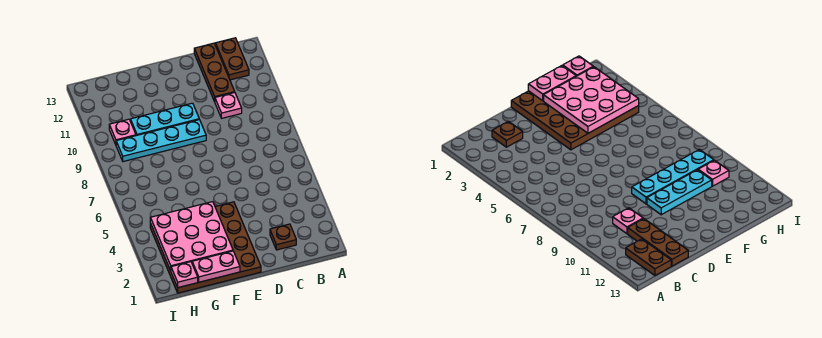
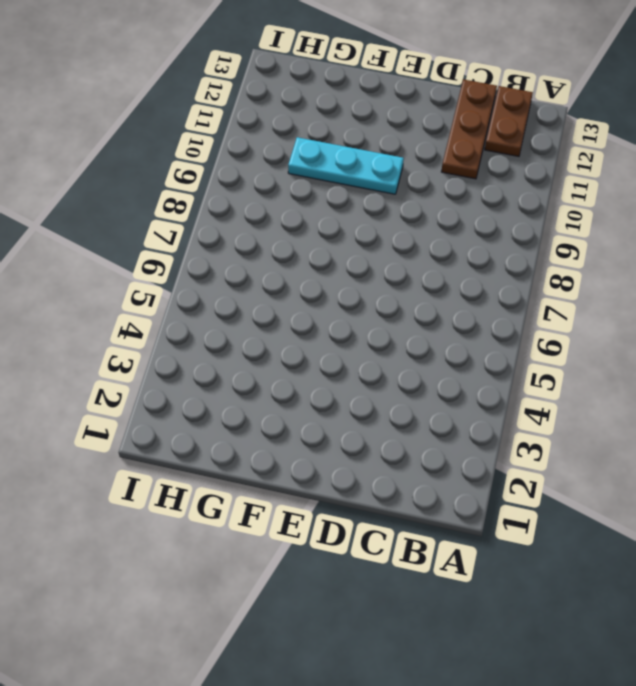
none -> brown 1x1 plate [270,224,296,250]
none -> pink 1x1 plate [215,93,242,118]

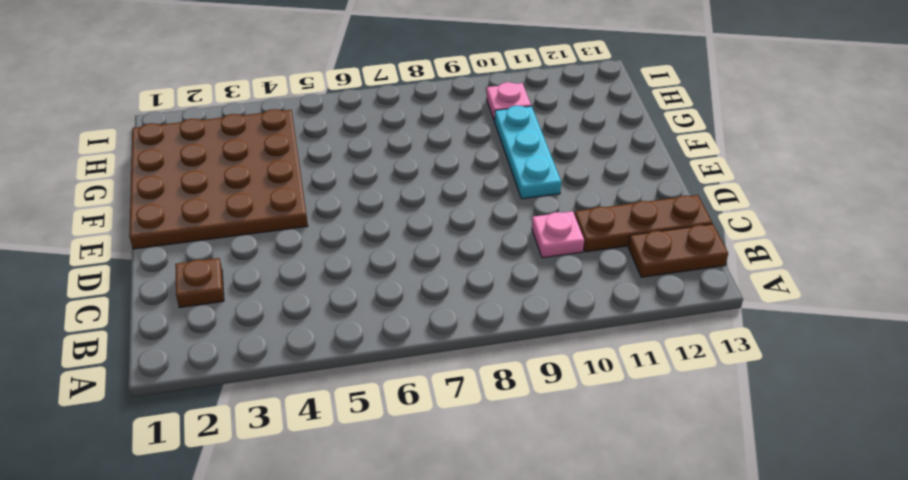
none -> cyan 1x4 plate [116,120,206,162]
none -> pink 1x2 plate [192,251,240,282]

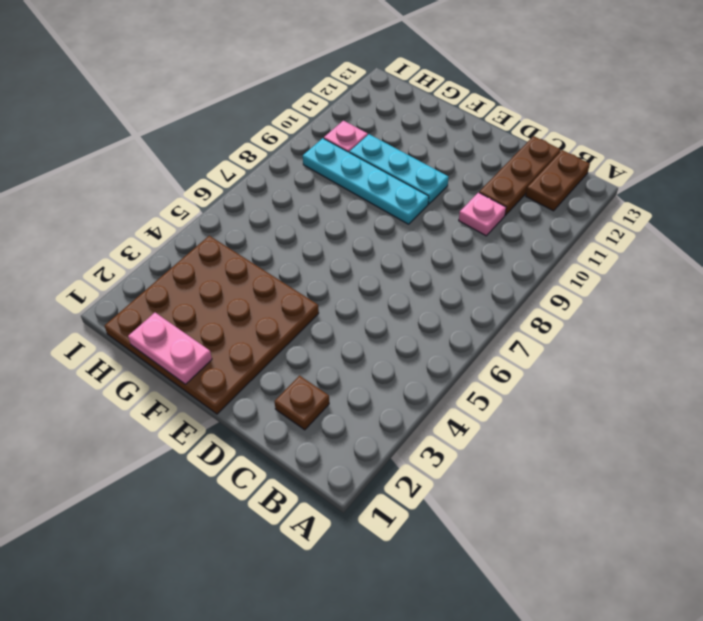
none -> pink 3x3 plate [150,202,233,271]
none -> pink 1x1 plate [171,262,198,288]

